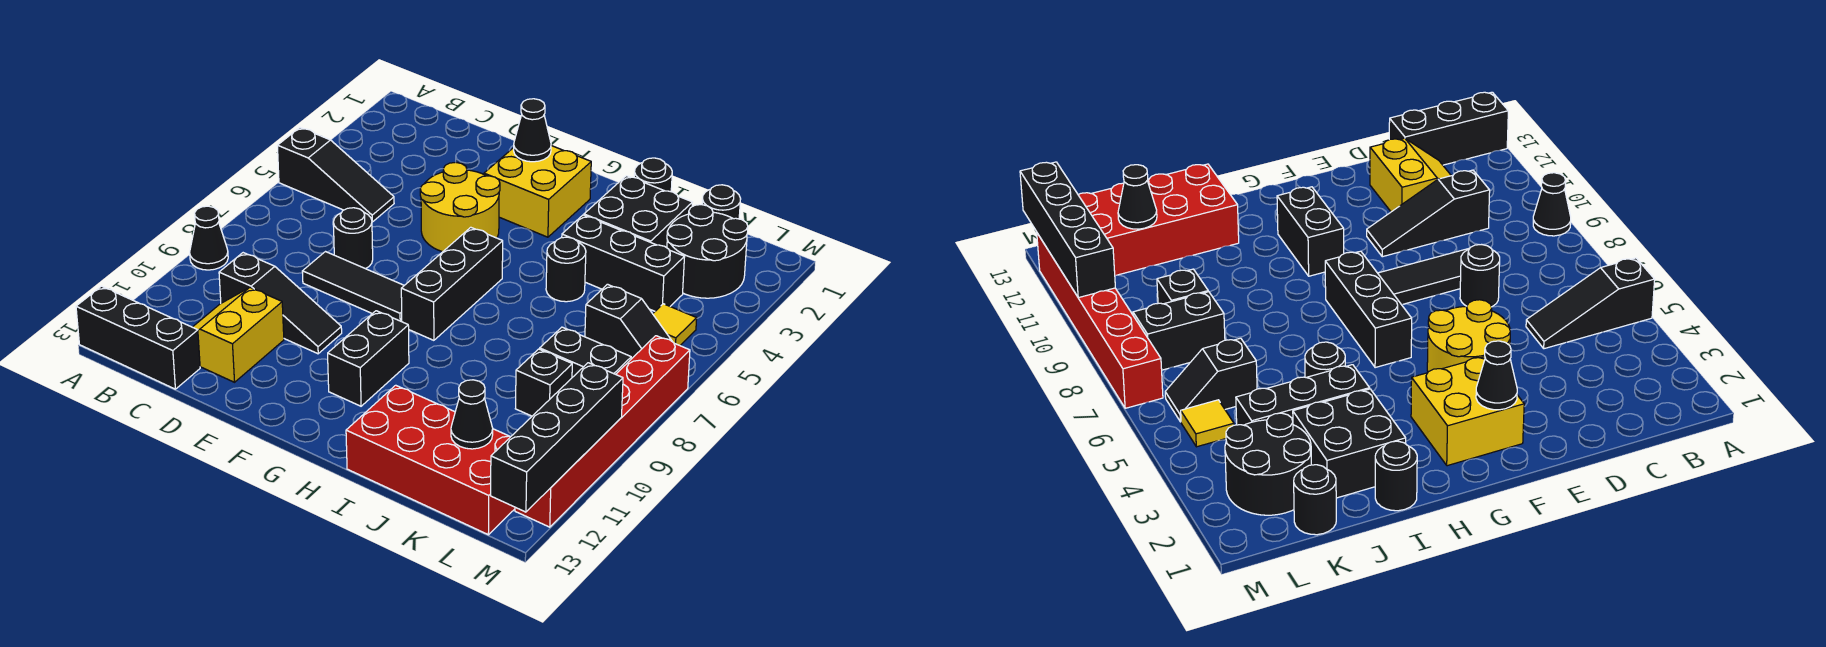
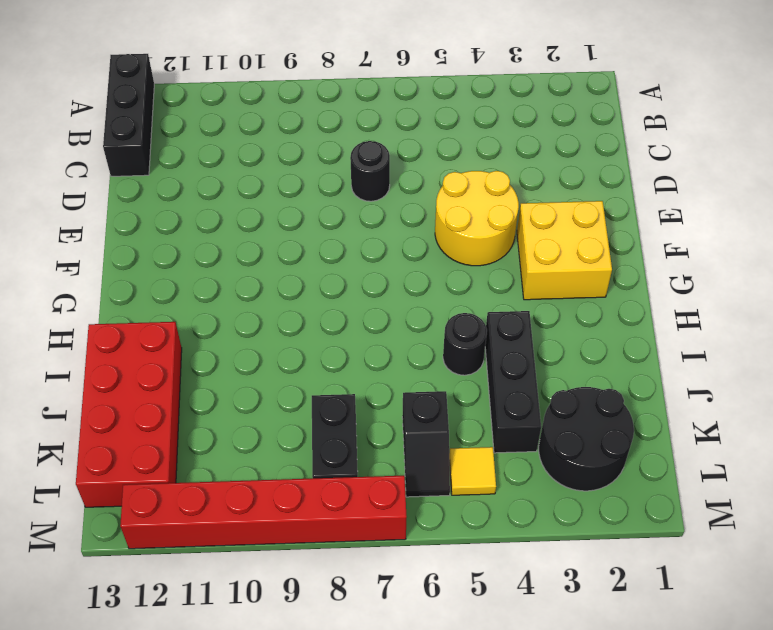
none -> black 1x3 slope [277,128,394,222]
none -> black 1x1 cone [190,206,228,270]
none -> black 1x3 slope [219,253,342,354]

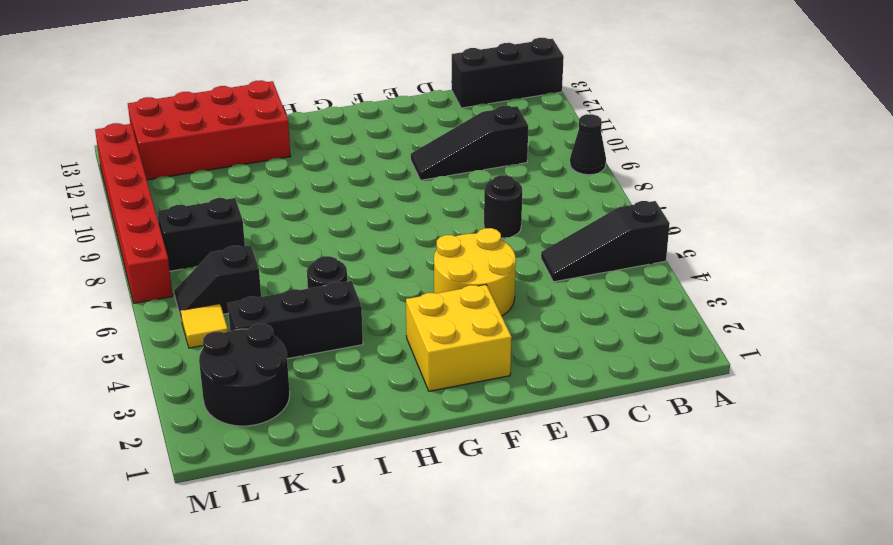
none -> yellow 2x2 slope [193,288,284,382]
none -> black 1x3 tile [302,252,404,322]
none -> black 1x3 brick [401,227,503,340]

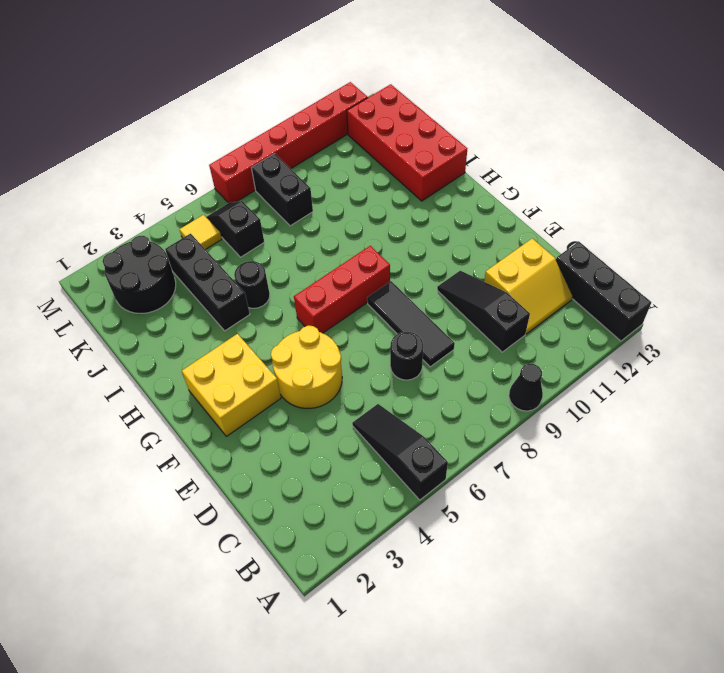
red 1x3 brick [294,246,390,333] -> black 1x3 brick [401,227,503,340]
none -> black 1x2 brick [328,311,409,406]
none -> black 1x1 round brick [634,158,672,192]
none -> black 2x2 brick [584,176,693,248]

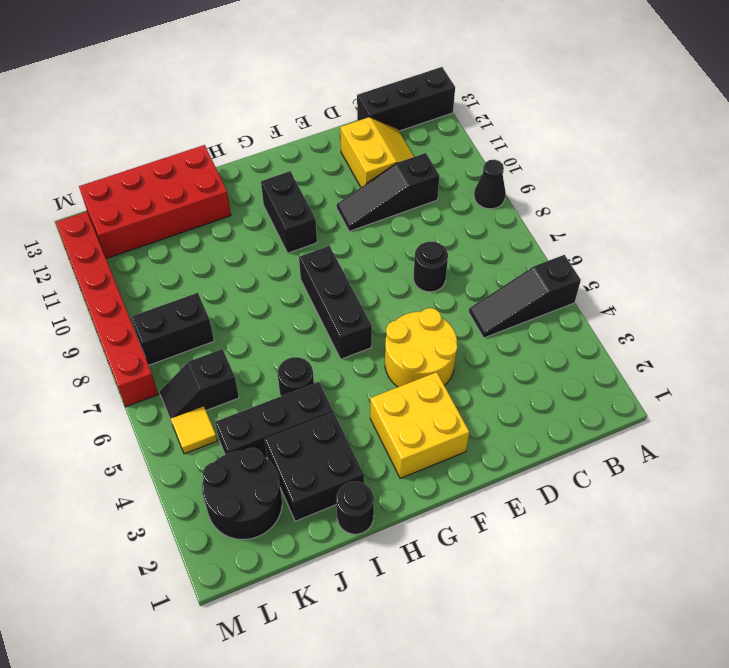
none -> black 1x3 tile [302,252,404,322]
none -> black 1x1 round brick [702,185,741,219]
none -> black 1x1 brick [515,349,572,416]

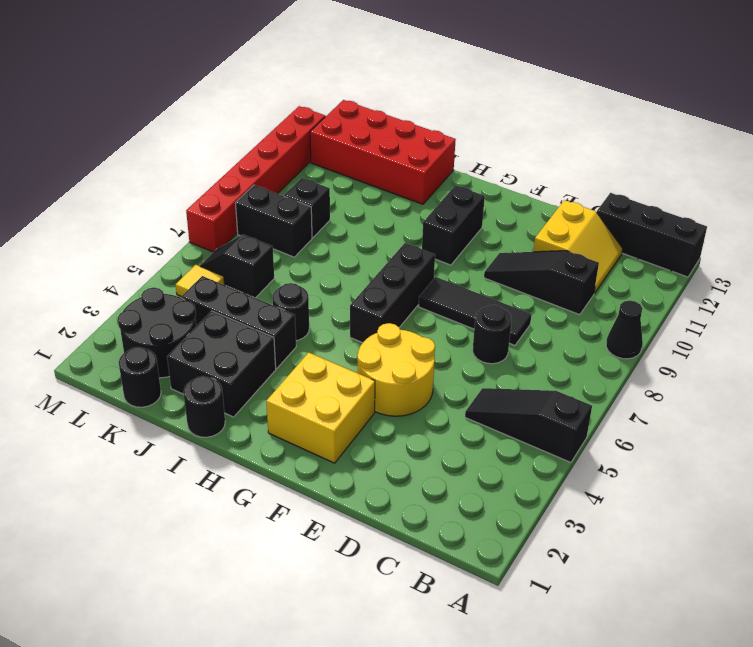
none -> black 1x1 cone [514,99,551,162]
none -> black 1x1 cone [451,380,493,449]
none -> black 1x4 brick [491,363,623,512]

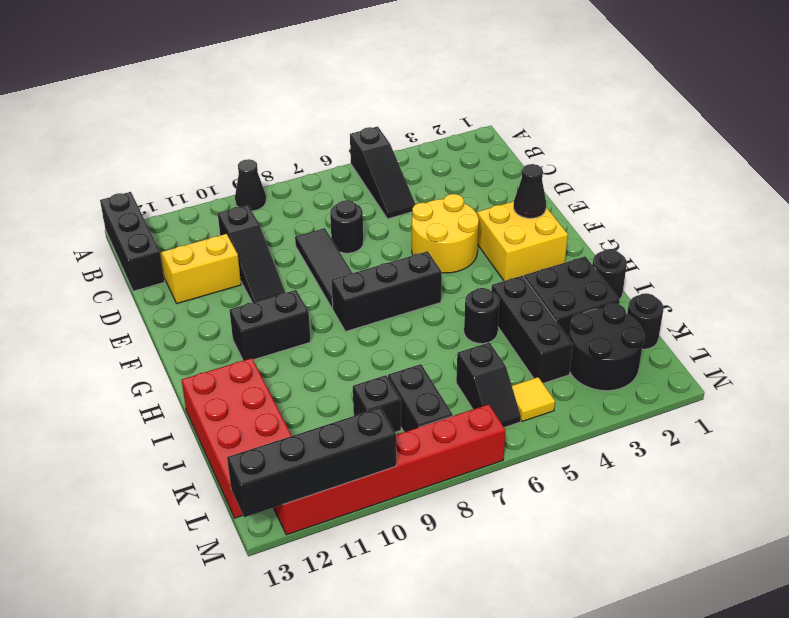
none -> black 1x1 cone [451,380,493,449]

